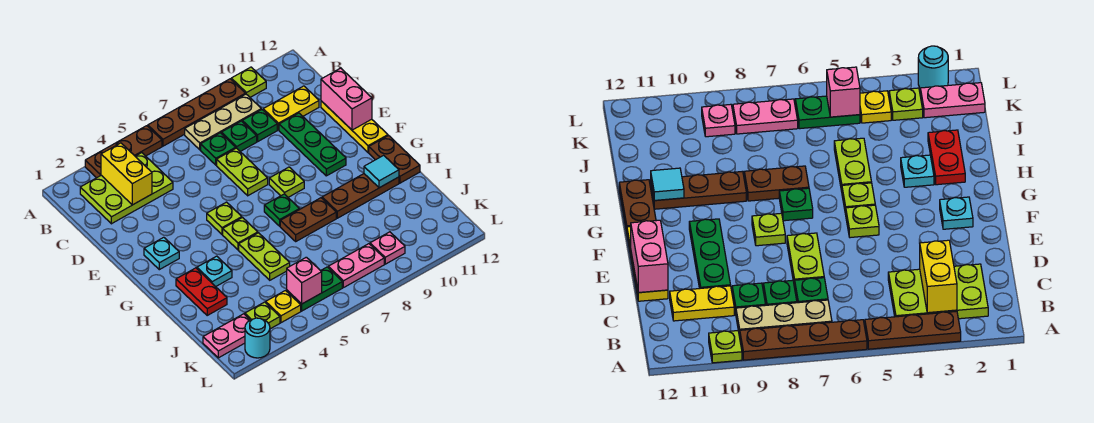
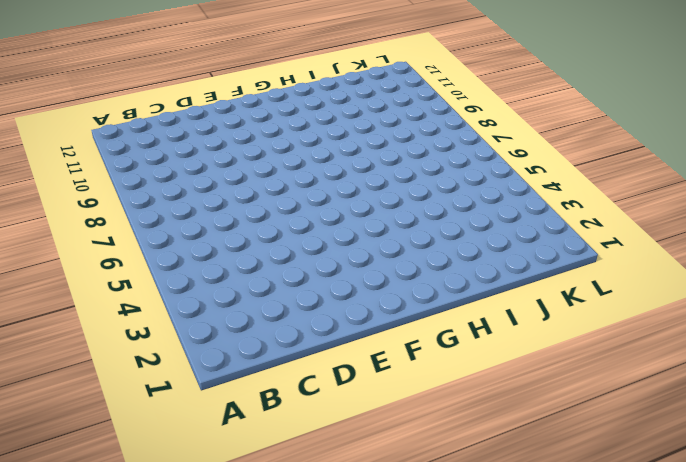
none -> brown 1x3 plate [85,126,162,178]
none -> brown 1x4 plate [148,79,245,146]
none -> lime 1x1 plate [231,67,266,97]
none -> lime 2x3 plate [80,153,173,224]

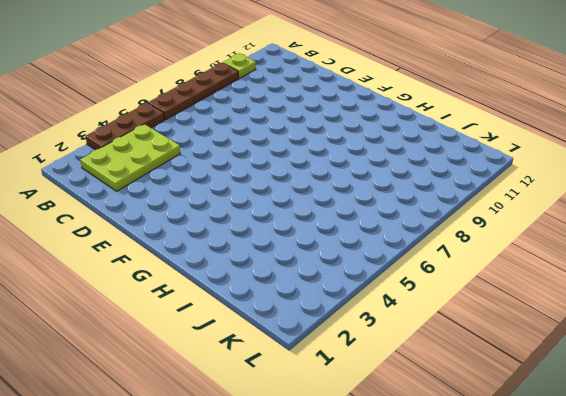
none -> tan 1x3 plate [185,94,261,150]
none -> green 1x1 plate [201,133,236,165]
none -> green 1x1 plate [221,121,257,151]
none -> green 1x1 plate [242,110,277,142]

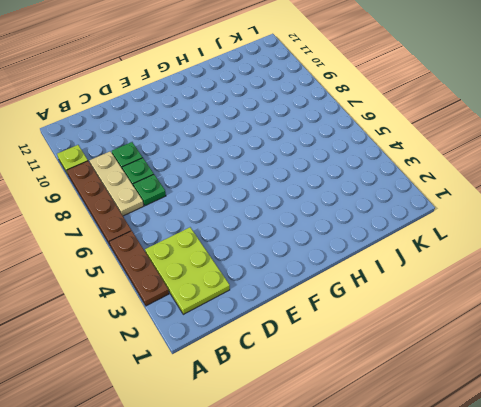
none -> yellow 1x2 plate [263,86,319,130]
none -> lime 1x2 plate [217,148,268,196]
none -> green 1x3 plate [279,113,346,176]
none -> yellow 1x3 plate [321,101,388,152]

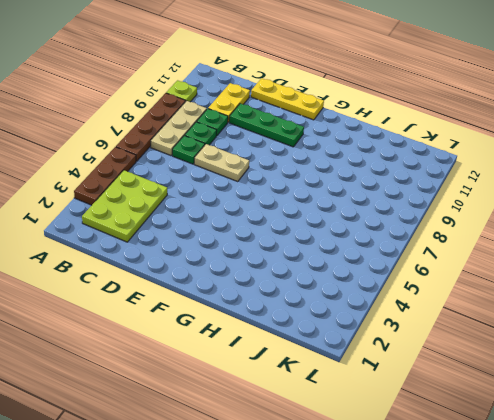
tan 1x2 plate [194,144,249,182] -> lime 1x2 plate [217,148,268,196]
none -> cyan 1x1 plate [144,237,179,270]
none -> lime 1x1 plate [207,202,242,234]
none -> lime 1x1 plate [269,167,304,197]
none -> lime 1x1 plate [223,218,258,250]

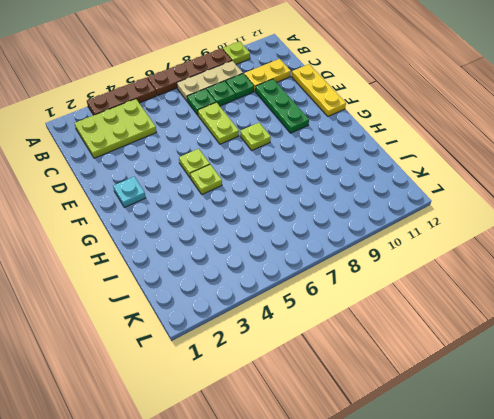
none -> green 1x1 plate [264,194,300,226]
none -> brown 1x2 plate [369,136,420,183]
none -> red 1x2 plate [176,268,227,315]
none -> cyan 1x1 plate [197,256,232,287]

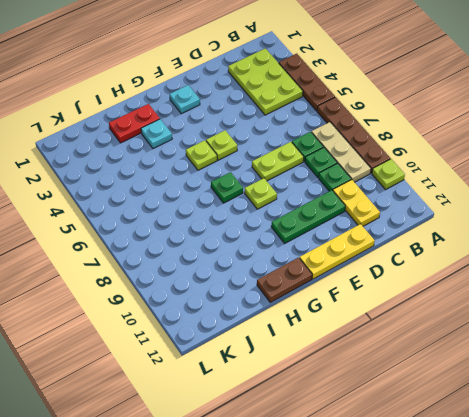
none -> lime 1x2 plate [239,233,290,280]
none -> brown 1x2 plate [280,198,336,241]
none -> brown 1x3 plate [322,174,399,218]
none -> pink 1x2 plate [203,314,250,358]

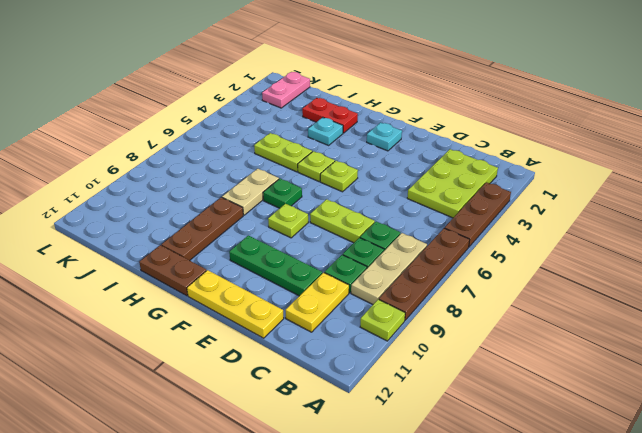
tan 1x2 plate [222,169,279,215] -> brown 1x2 plate [280,198,336,241]
none -> lime 1x1 plate [245,302,280,329]
none -> yellow 1x1 plate [266,291,301,323]
none -> green 1x2 plate [287,267,342,311]
none -> pink 1x2 plate [328,244,384,288]

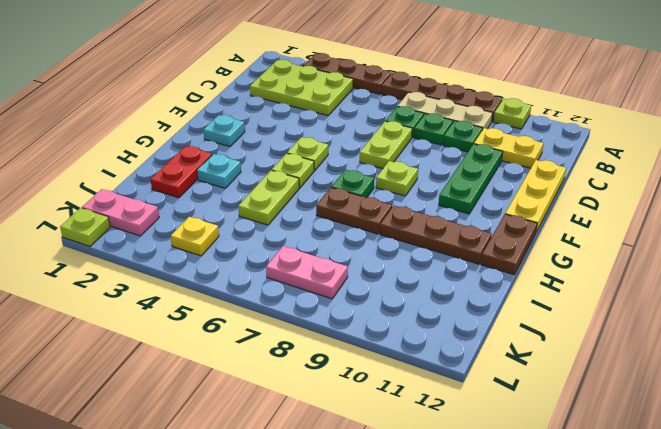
lime 1x1 plate [60,208,110,246] -> lime 1x1 plate moved to [245,302,280,329]
none -> green 1x2 plate [287,267,342,311]
none -> pink 1x1 plate [370,232,405,264]
none -> cyan 1x1 round brick [245,318,270,358]
none -> yellow 1x2 brick [101,143,152,205]

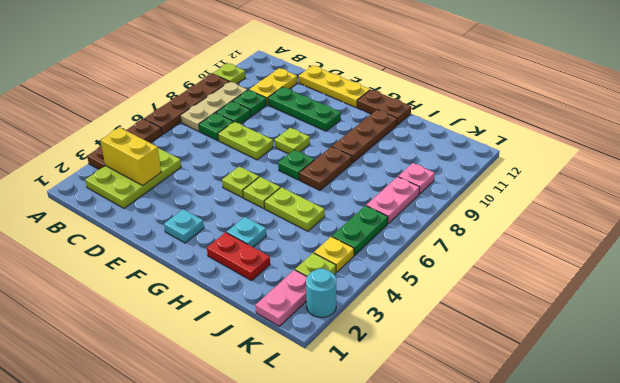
none -> pink 1x2 brick [321,68,372,130]
none -> cyan 1x1 tile [364,155,399,188]
none -> pink 1x1 brick [287,257,322,304]

